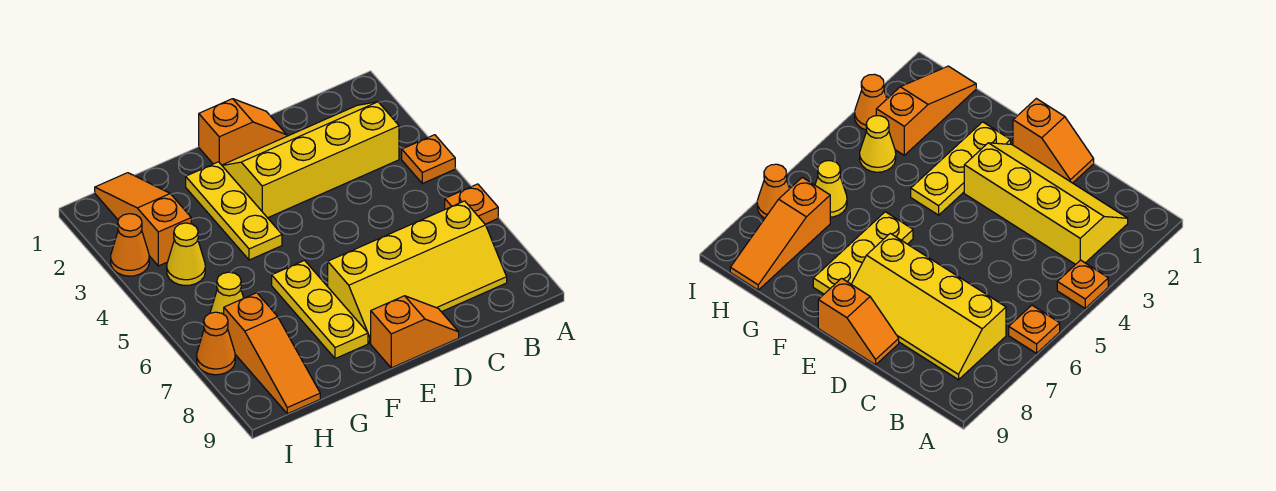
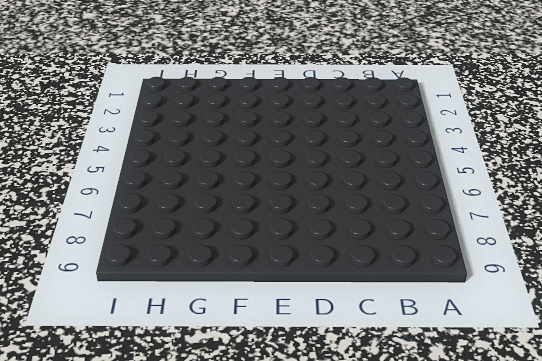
none -> orange 1x1 plate [402,135,455,183]
none -> orange 1x1 plate [445,184,498,224]
none -> yellow 2x4 slope [222,102,399,218]

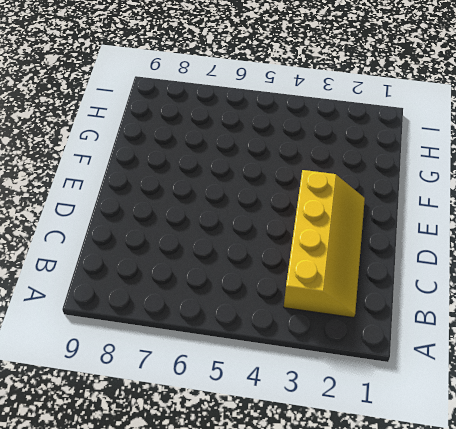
none -> orange 1x1 plate [402,135,455,183]
none -> orange 1x1 plate [445,184,498,224]
none -> yellow 2x4 slope [328,201,507,343]

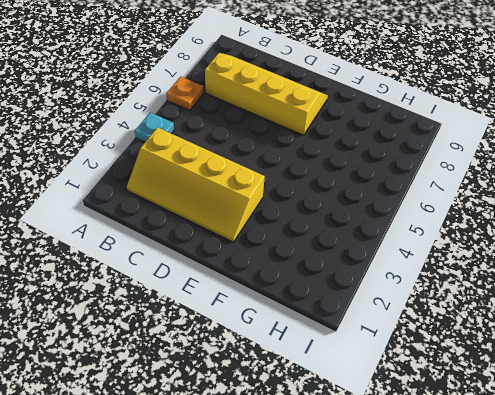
cyan 1x1 plate [135,112,174,142] -> orange 1x1 plate [402,135,455,183]
none -> orange 1x2 slope [199,99,287,165]
none -> orange 1x2 slope [371,296,459,368]
none -> yellow 1x3 plate [186,162,282,260]

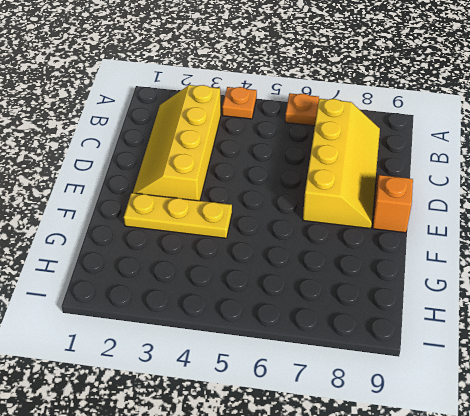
none -> orange 1x2 slope [199,99,287,165]
none -> yellow 1x3 plate [272,261,368,359]
none -> orange 1x3 slope [95,173,191,266]

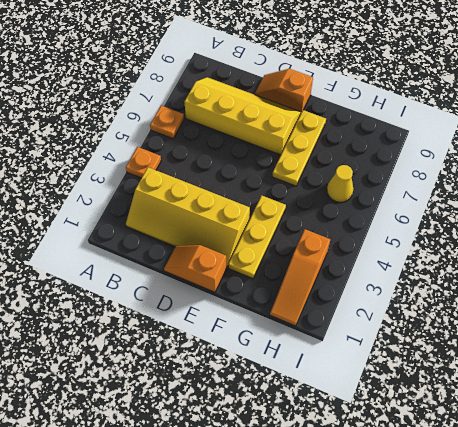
none -> yellow 1x1 cone [167,223,205,286]
none -> orange 1x3 slope [224,293,320,414]
none -> orange 1x1 cone [111,214,149,276]

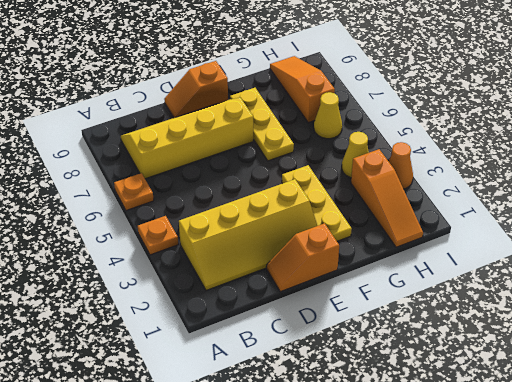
none -> orange 1x1 cone [197,312,235,375]

